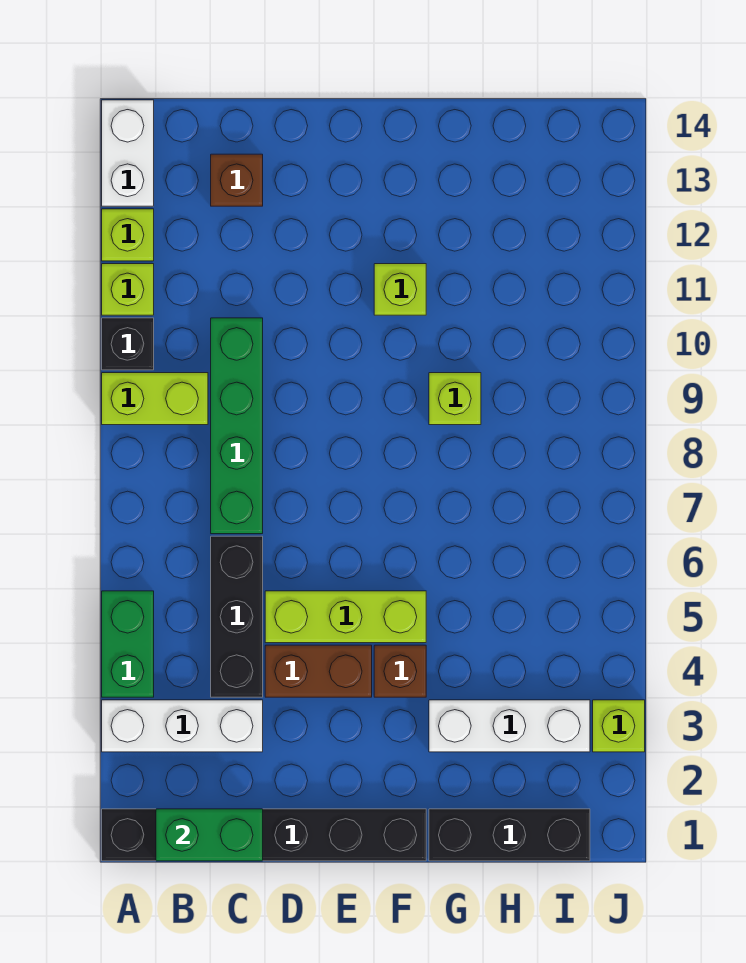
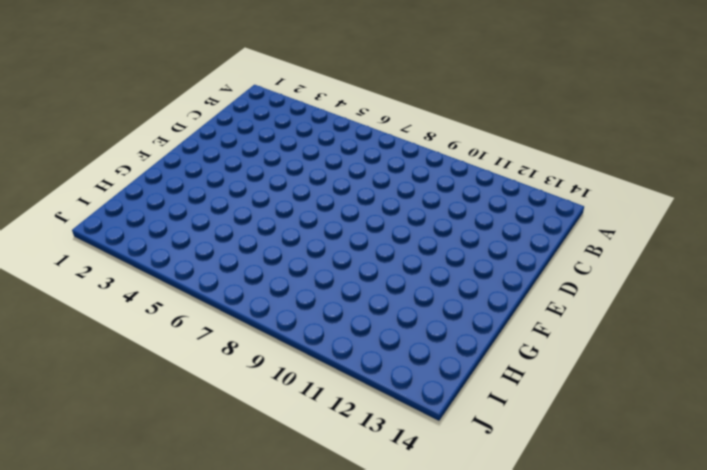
none -> black 1x6 brick [102,809,426,861]
none -> white 1x3 brick [102,700,263,752]
none -> green 1x2 brick [102,591,154,697]

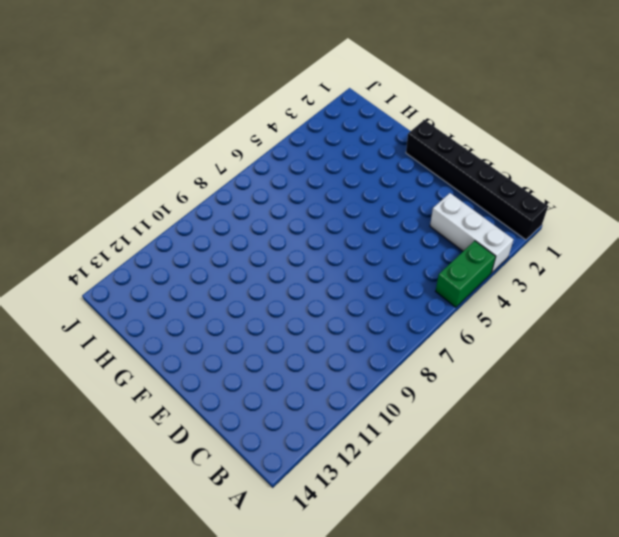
none -> lime 1x2 brick [102,373,208,425]
none -> black 1x1 brick [102,318,154,370]
none -> lime 1x1 brick [102,264,154,315]

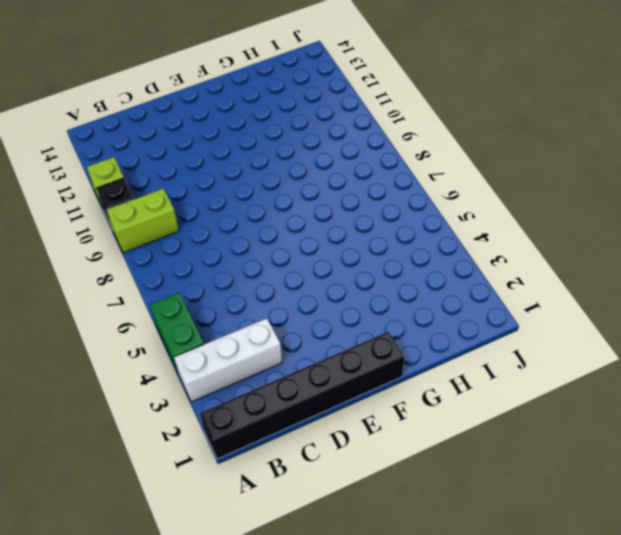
none -> lime 1x1 brick [102,209,154,261]
none -> white 1x2 brick [102,100,154,206]
none -> black 1x3 brick [211,536,263,697]

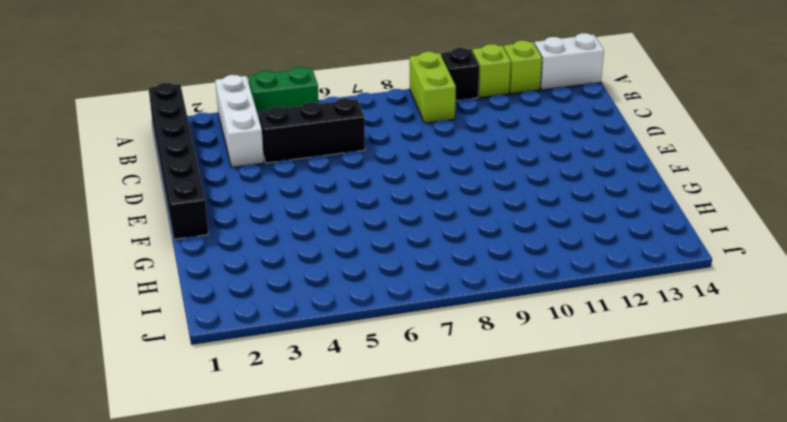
none -> green 1x4 brick [211,318,263,534]
none -> brown 1x1 brick [211,154,263,206]
none -> brown 1x2 brick [265,645,372,697]

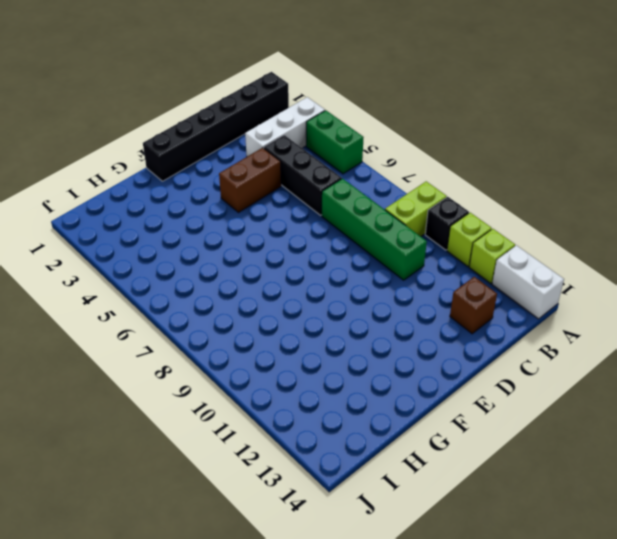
none -> lime 1x3 brick [265,591,426,643]
none -> brown 1x1 brick [374,645,426,697]
none -> lime 1x1 brick [374,264,426,315]

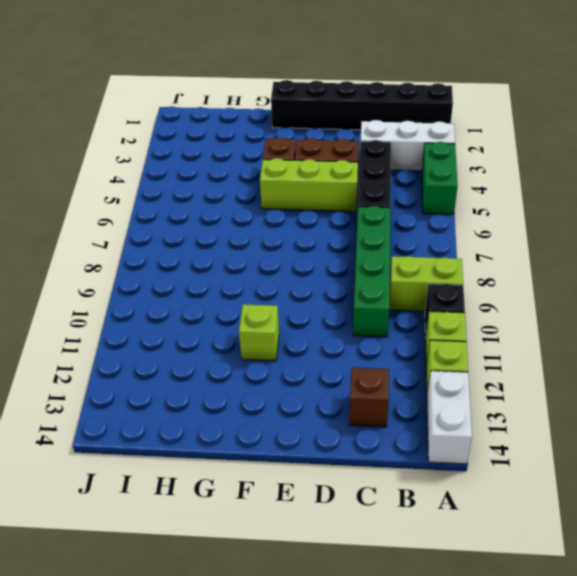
none -> black 1x3 brick [429,809,590,861]
none -> white 1x3 brick [429,700,590,752]
none -> lime 1x1 brick [429,373,481,425]

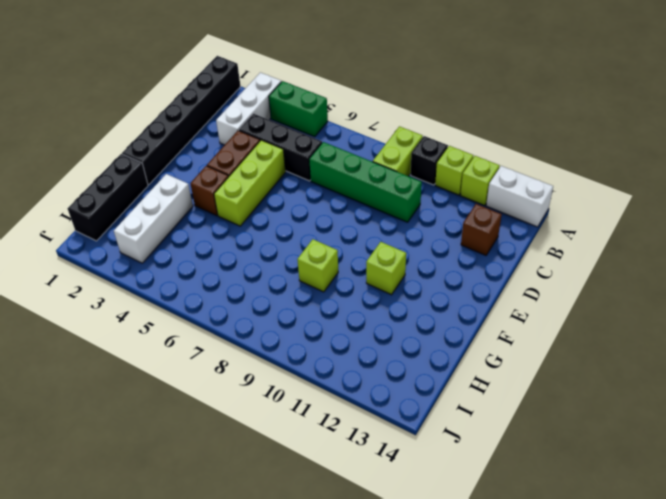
none -> lime 1x1 brick [593,700,645,752]
none -> green 1x2 brick [156,809,263,861]

